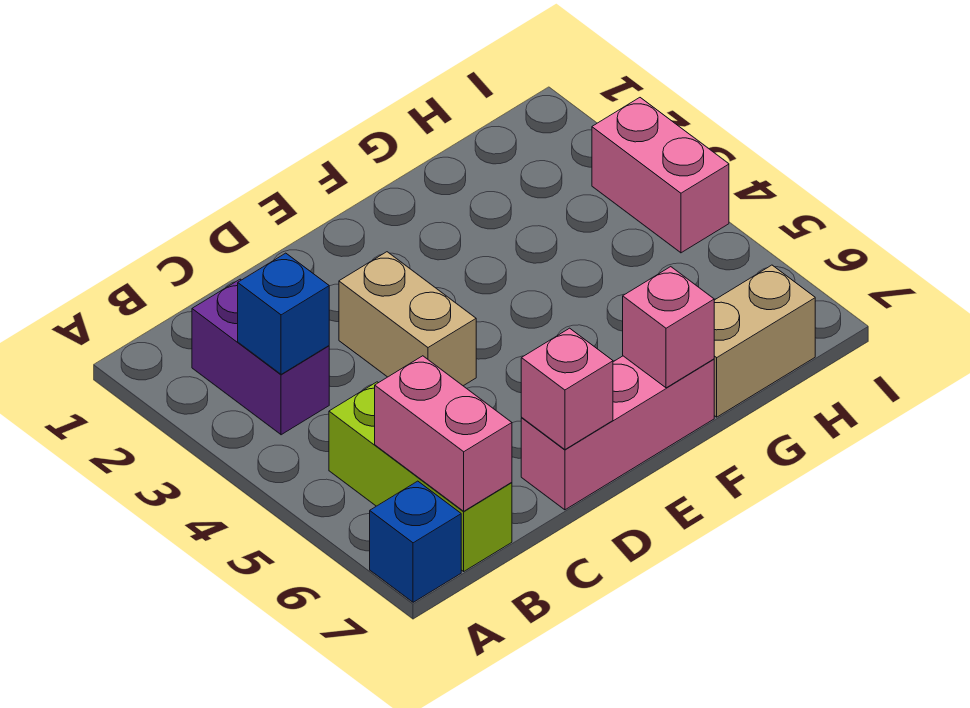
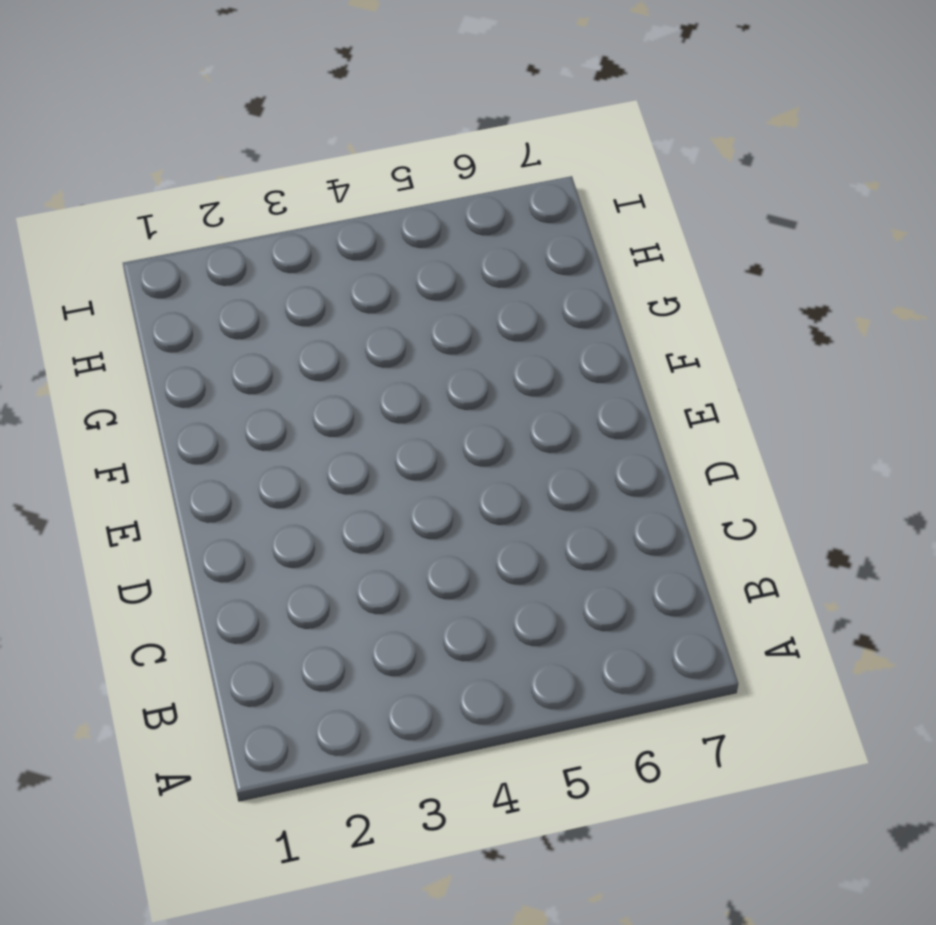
none -> blue 1x1 brick [370,481,461,602]
none -> purple 1x2 brick [192,279,329,435]

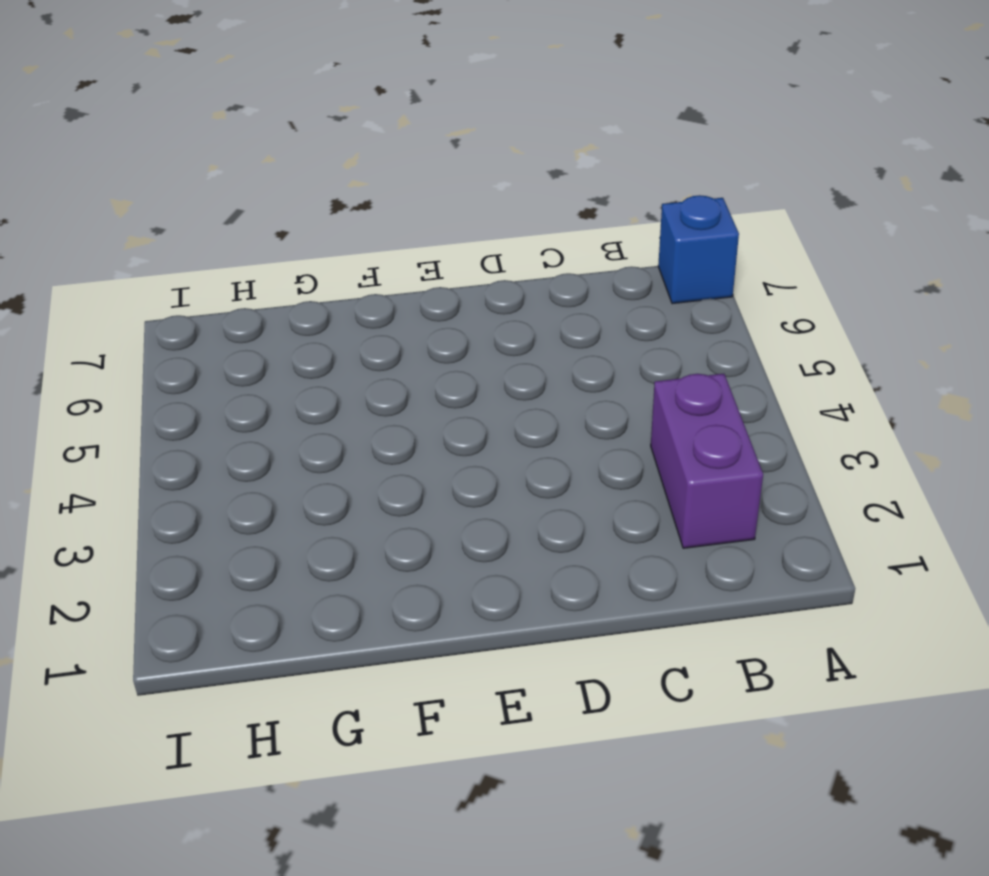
none -> lime 1x3 brick [329,382,512,571]
none -> tan 1x2 brick [339,252,476,386]

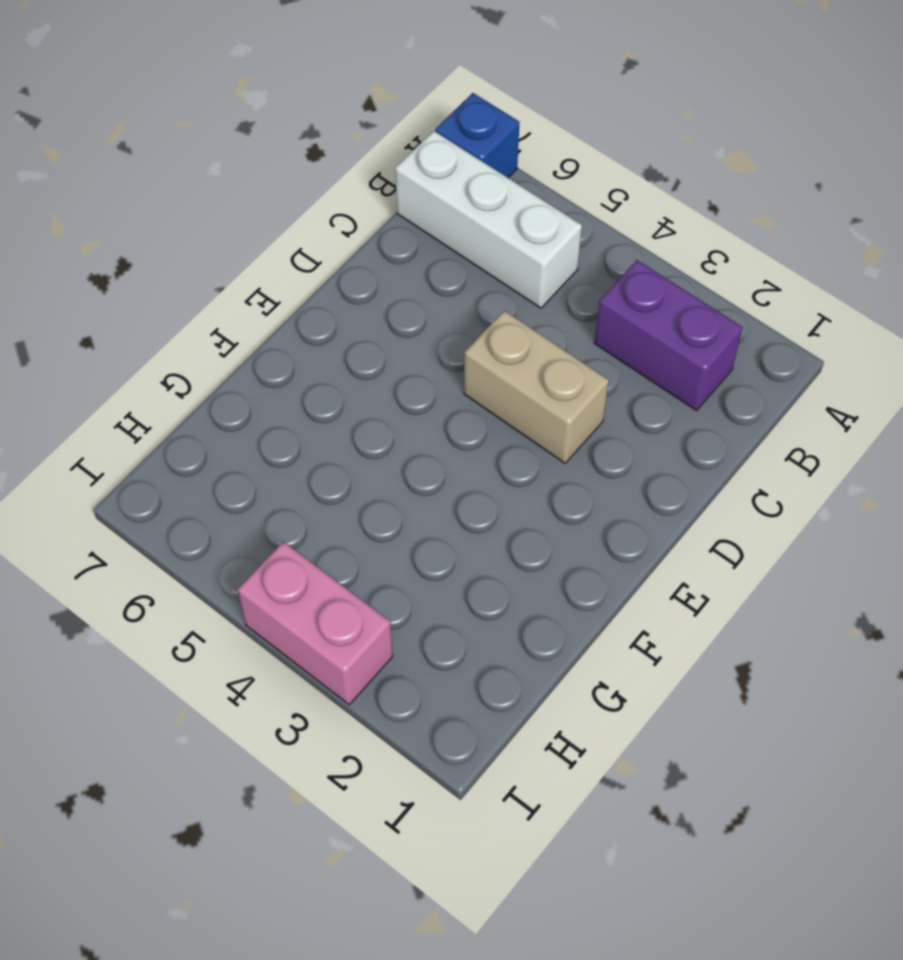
white 1x3 brick [395,131,582,308] -> lime 1x3 brick [329,382,512,571]
none -> pink 1x3 brick [521,356,714,510]
none -> tan 1x2 brick [714,265,815,417]

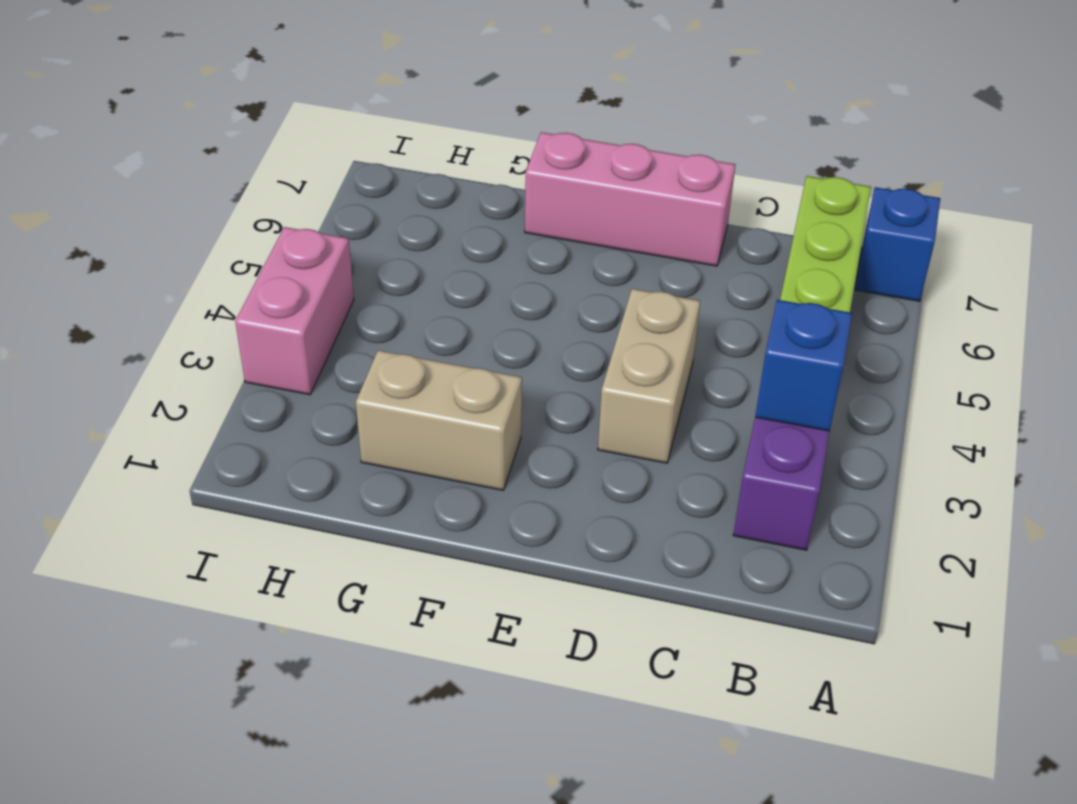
tan 1x2 brick [356,350,522,490] -> tan 1x2 brick moved to [714,265,815,417]
none -> pink 1x2 brick [375,356,512,511]
none -> pink 1x1 brick [521,328,613,449]

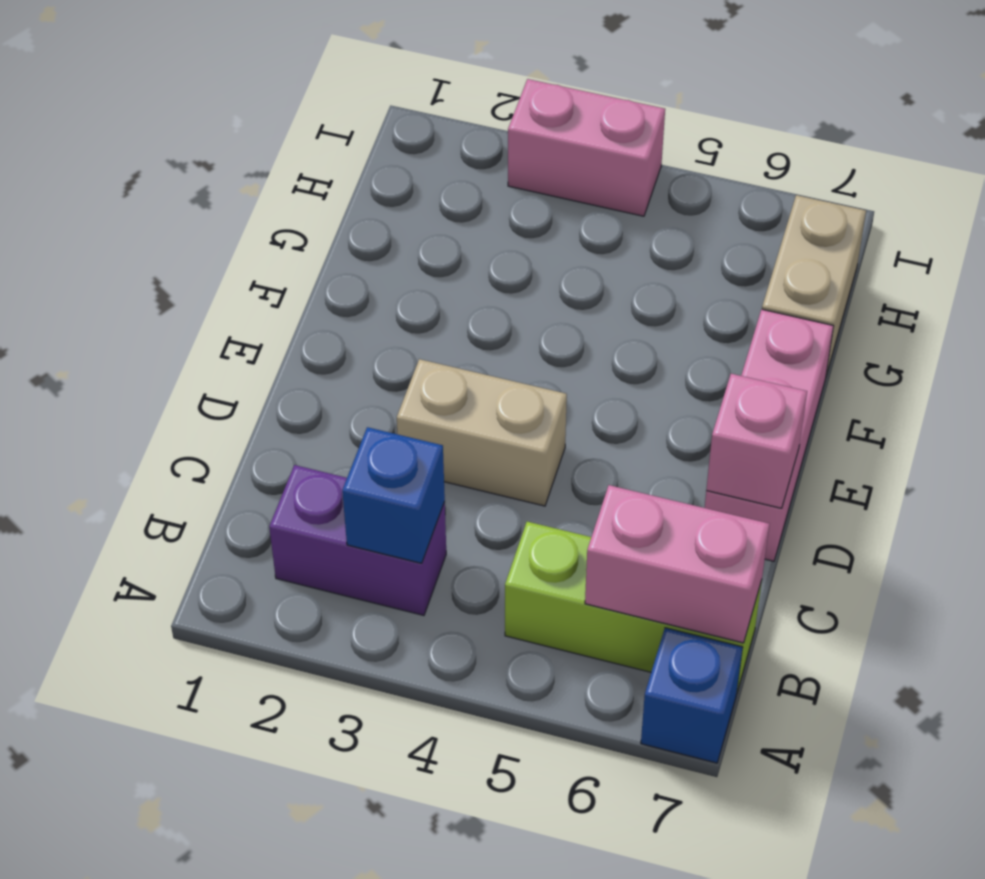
none -> pink 1x1 brick [623,267,714,388]

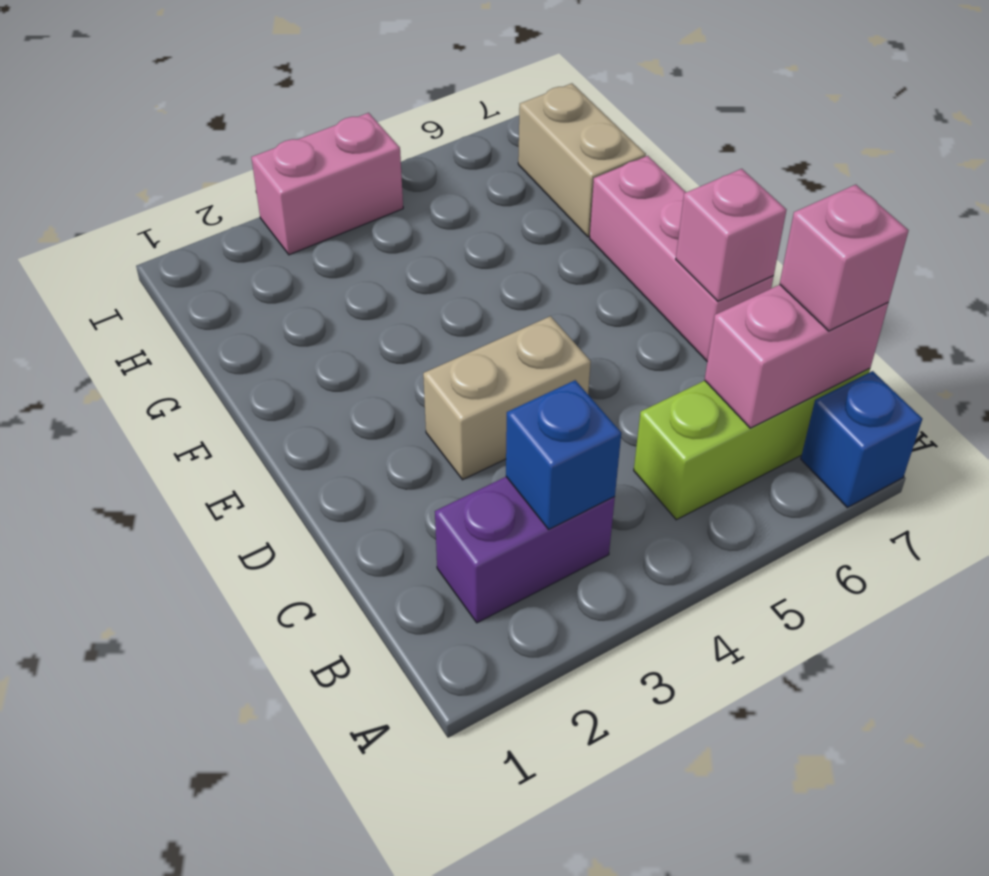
pink 1x1 brick [780,185,909,331] -> pink 1x1 brick moved to [623,267,714,388]

